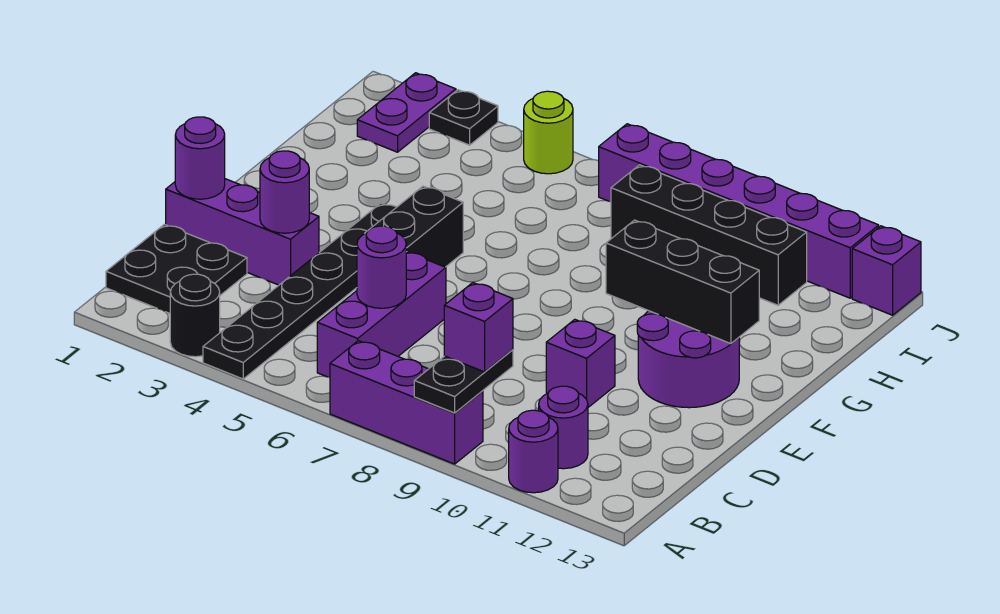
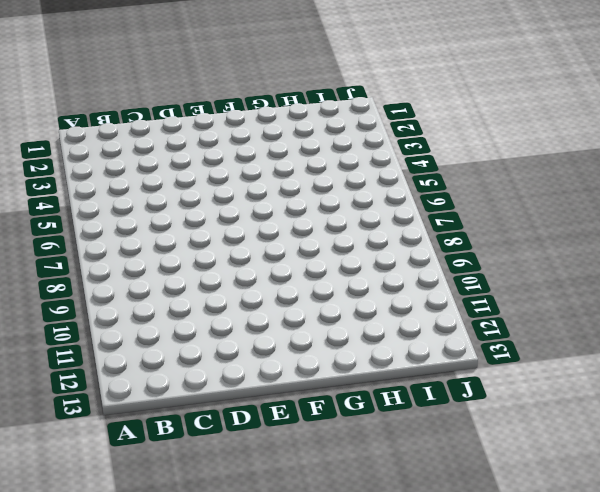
none -> black 1x1 round brick [170,274,220,357]
none -> black 1x6 plate [203,203,396,379]
none -> purple 1x3 brick [330,341,483,464]

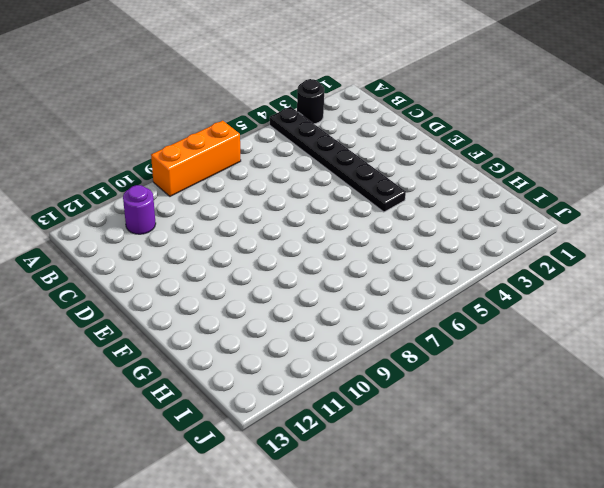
orange 1x3 brick [151,121,241,196] -> purple 1x3 brick [330,341,483,464]
none -> purple 1x1 round brick [509,410,558,493]
none -> black 2x2 plate [106,224,247,313]
none -> purple 1x3 brick [317,252,446,378]

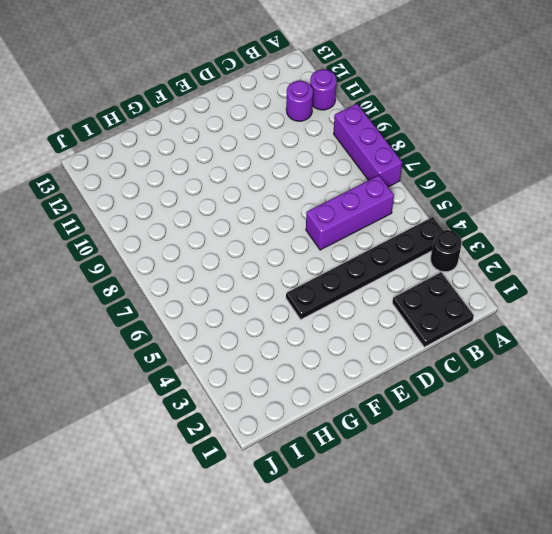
none -> purple 1x3 brick [166,179,319,285]
none -> purple 1x1 brick [546,320,615,407]
none -> black 1x2 brick [365,186,463,267]

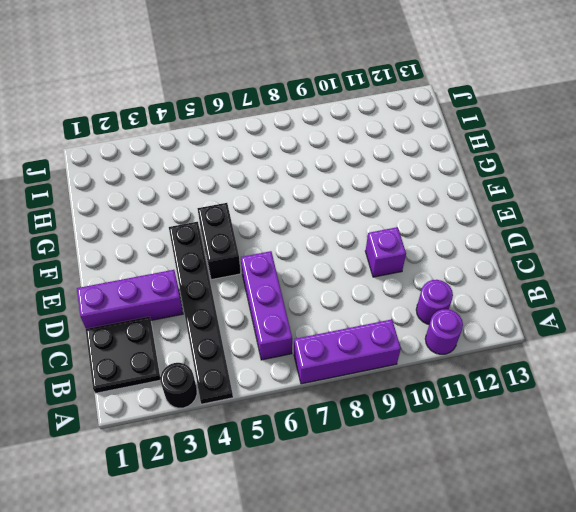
none -> purple 2x2 round brick [637,311,739,408]
none -> purple 1x2 plate [357,73,456,152]
none -> black 1x4 brick [611,165,807,305]

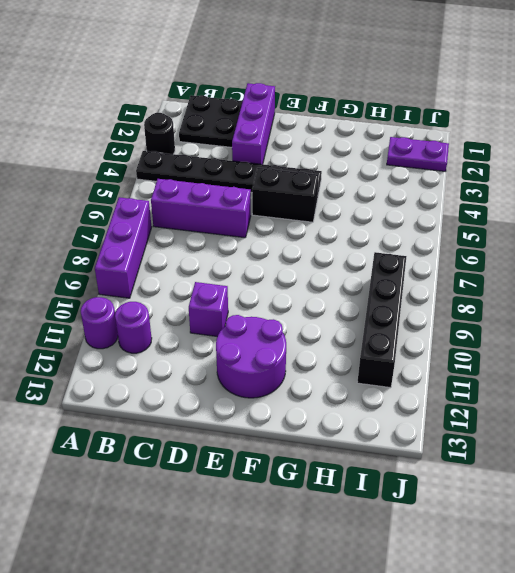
none -> black 1x1 plate [429,90,498,145]
none -> lime 1x1 round brick [524,91,573,174]
none -> purple 1x6 brick [599,124,879,298]

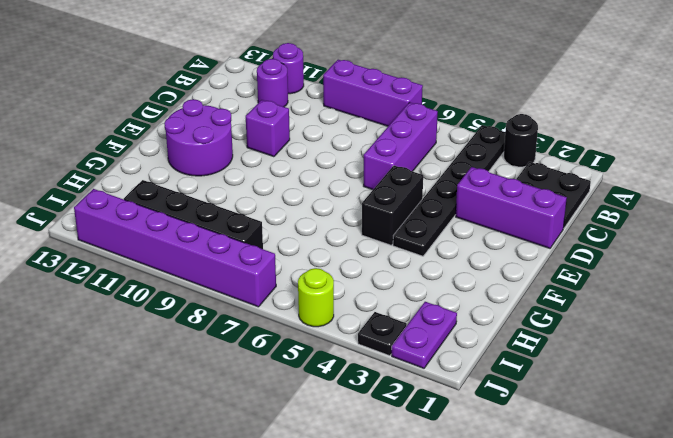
none -> purple 1x1 brick [852,226,921,315]
none -> black 1x2 plate [414,350,513,413]
none -> purple 1x1 round brick [357,226,406,308]

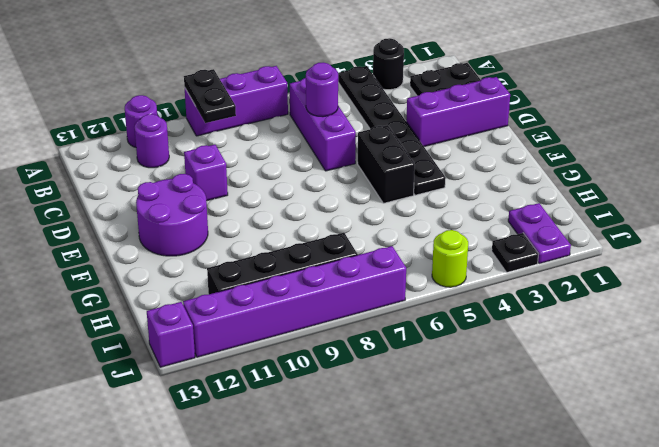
none -> purple 1x1 round brick [175,117,225,199]
none -> purple 1x1 round brick [260,151,309,233]
none -> black 1x3 brick [606,220,759,344]

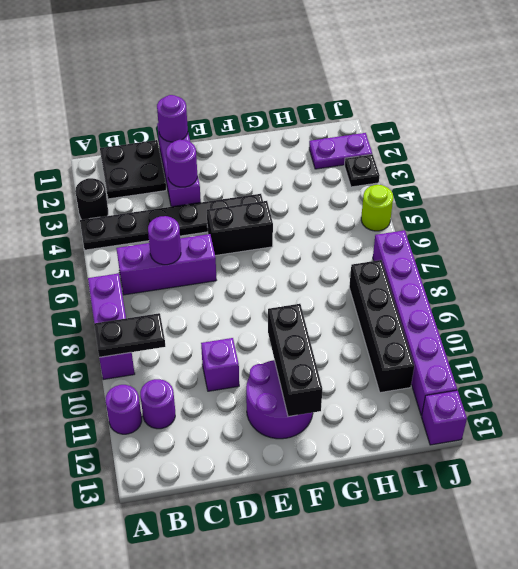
none -> purple 1x1 brick [444,283,513,372]

